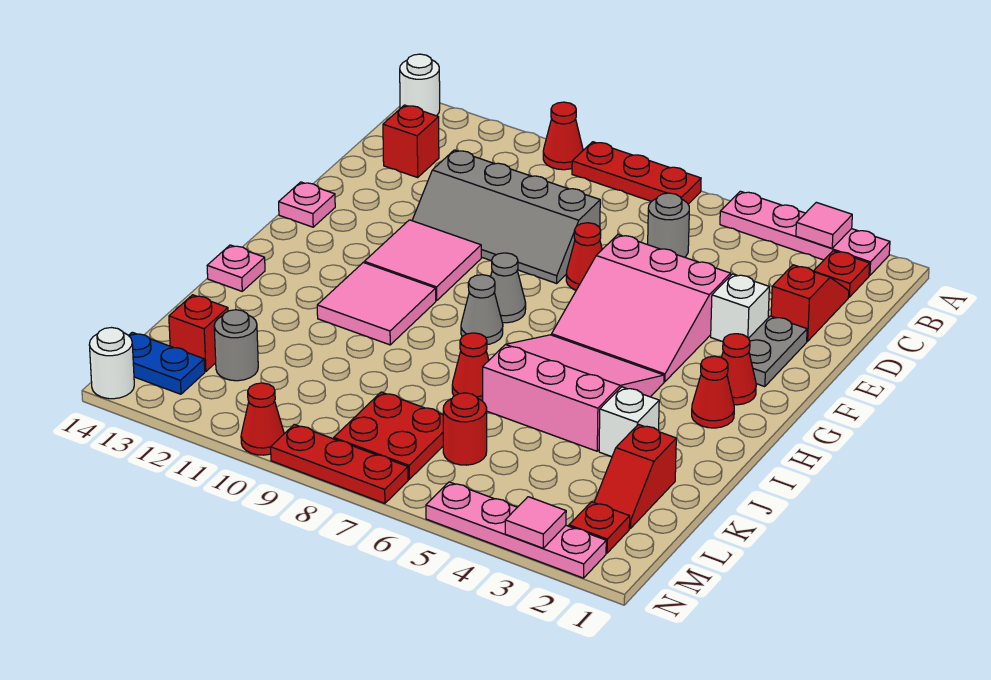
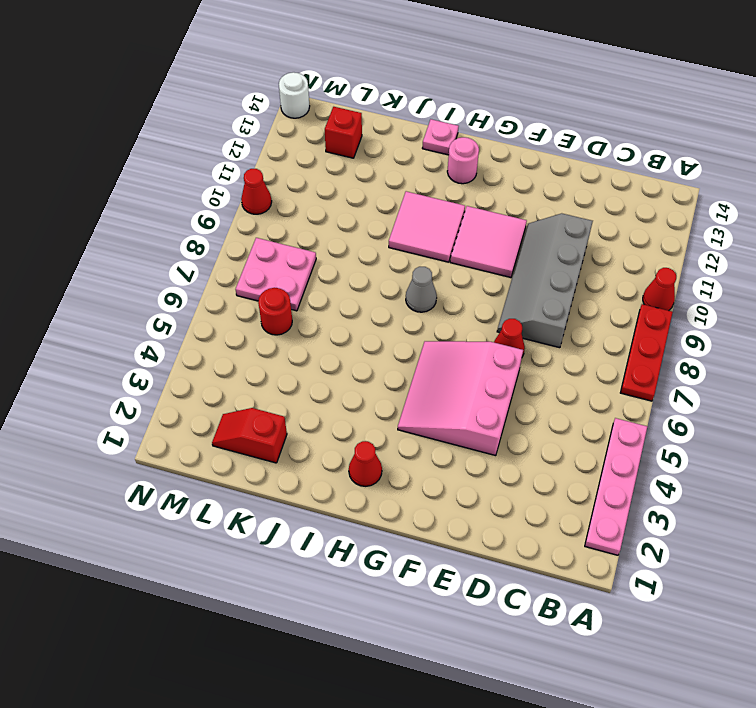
pink 1x1 round brick [447,137,479,184] -> none
pink 2x2 plate [236,238,316,311] -> red 2x2 plate [334,392,443,479]
none -> white 1x1 round brick [400,54,440,116]
none -> red 1x1 plate [813,251,870,297]
none -> red 1x2 slope [771,265,849,341]
none -> grey 1x1 round brick [648,193,689,257]

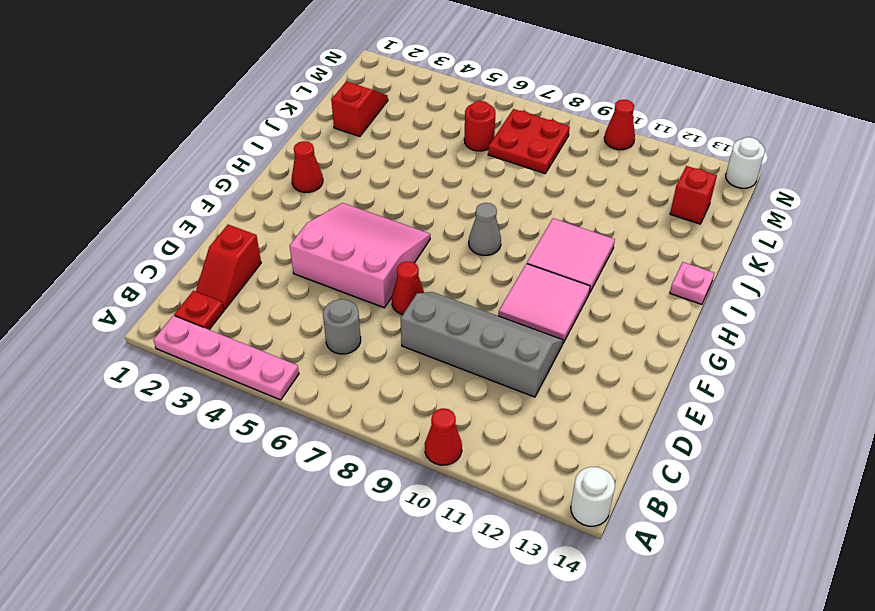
none -> red 1x3 plate [572,142,701,204]
none -> red 1x1 brick [383,105,439,177]
none -> grey 1x2 plate [749,316,807,387]
none -> white 1x1 brick [711,274,769,341]

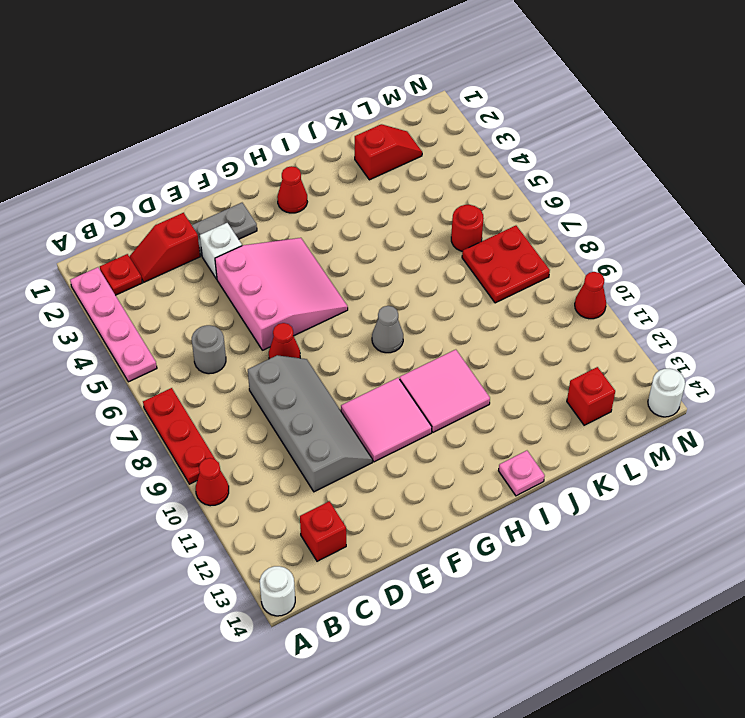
none -> pink 1x1 plate [279,182,335,227]
none -> red 1x1 cone [721,334,756,405]
none -> grey 1x1 cone [491,253,526,323]
none -> pink 3x3 slope [483,335,664,451]

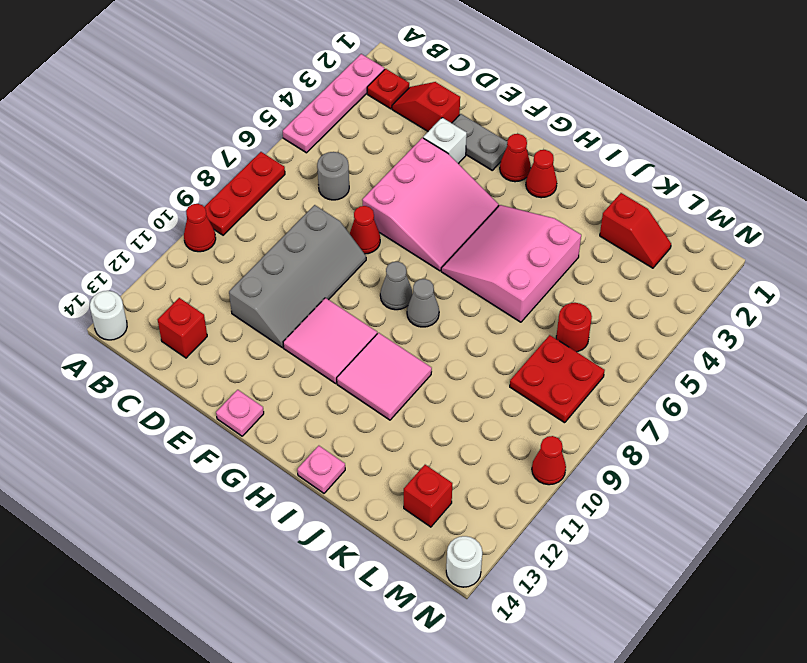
none -> white 1x1 brick [599,387,659,457]
none -> red 1x1 cone [452,333,489,401]
none -> grey 1x1 round brick [214,310,258,381]
none -> red 1x1 plate [569,502,630,553]

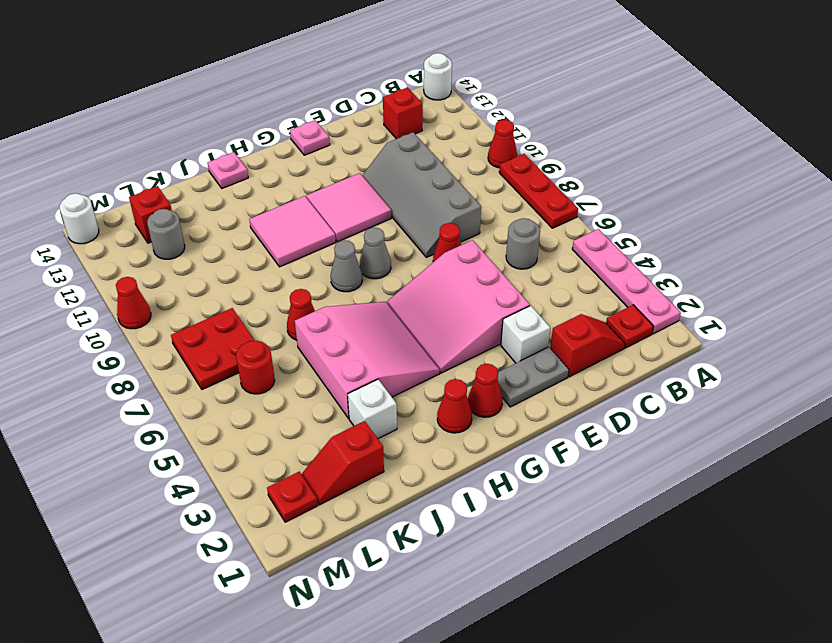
none -> blue 1x2 plate [128,332,205,394]
none -> pink 1x4 plate [426,482,606,578]
none -> red 1x3 plate [271,424,408,503]
none -> pink 1x1 tile [796,202,852,248]

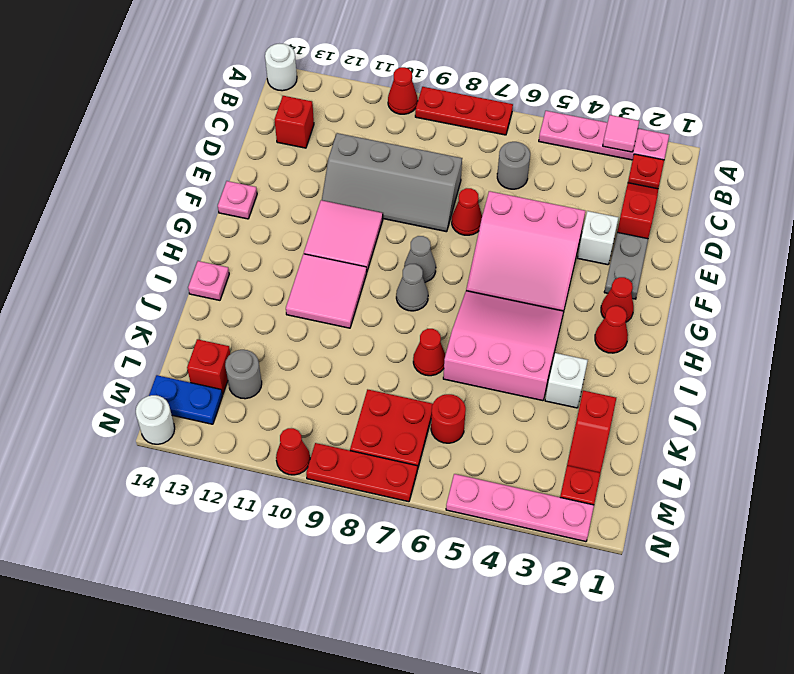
none -> pink 1x1 tile [505,497,566,548]

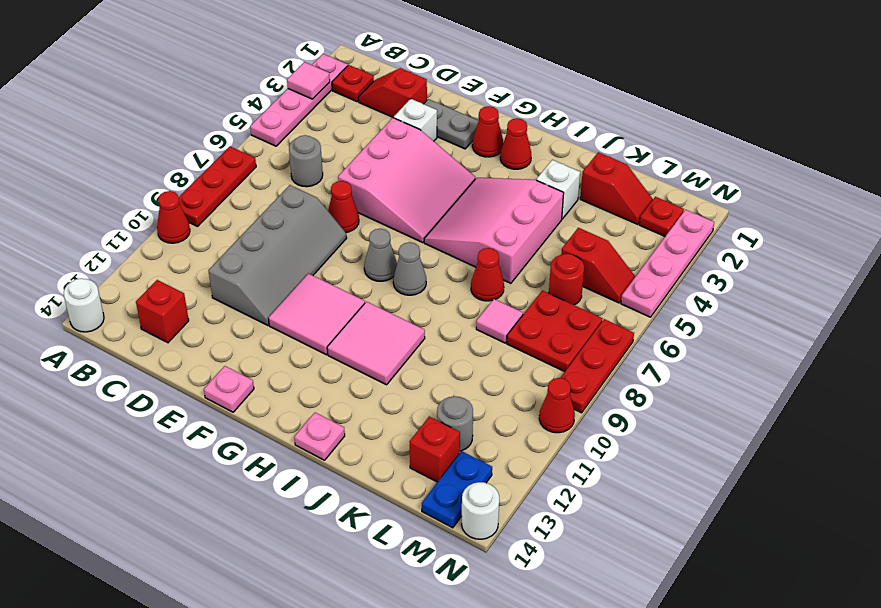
pink 1x1 tile [476,299,523,343] -> pink 1x1 tile moved to [505,497,566,548]
red 1x2 slope [561,228,635,303] -> none

